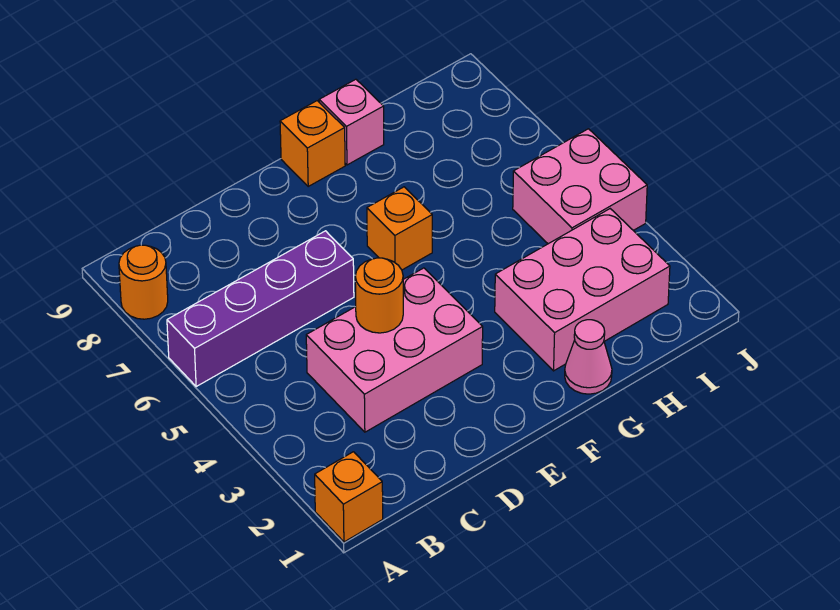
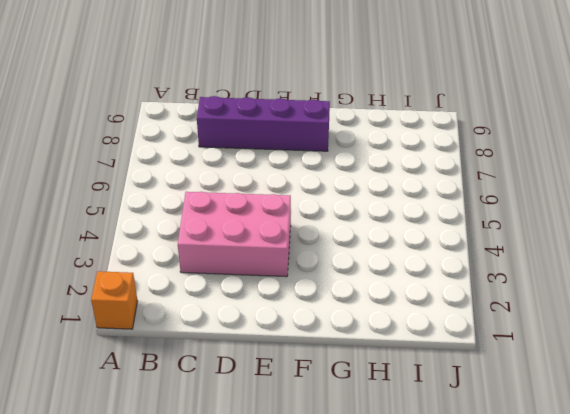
purple 1x4 brick [197,96,330,151] -> purple 1x4 brick moved to [167,231,354,386]
none -> orange 1x1 round brick [119,245,168,319]
none -> orange 1x1 brick [367,187,432,270]

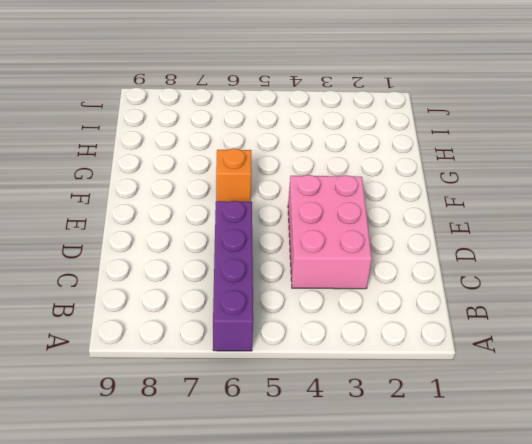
none -> orange 1x1 brick [315,452,383,542]
none -> orange 1x1 round brick [119,245,168,319]

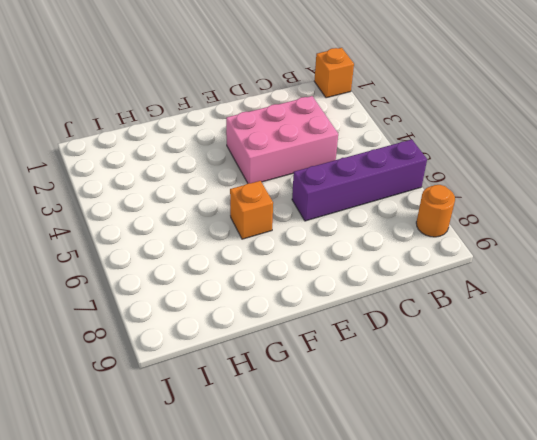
none -> orange 1x1 brick [280,101,345,186]
none -> pink 1x1 cone [565,320,612,394]

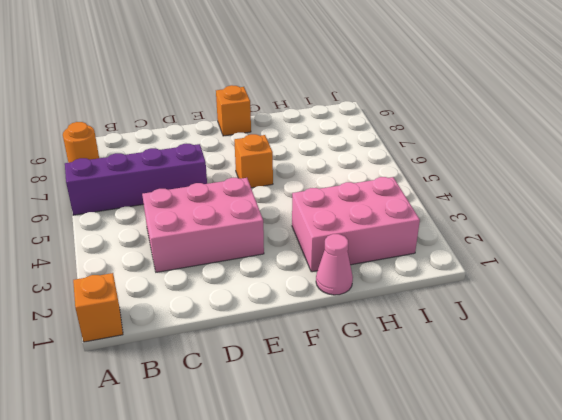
none -> pink 1x1 brick [319,79,384,165]
none -> pink 2x2 brick [513,129,647,244]

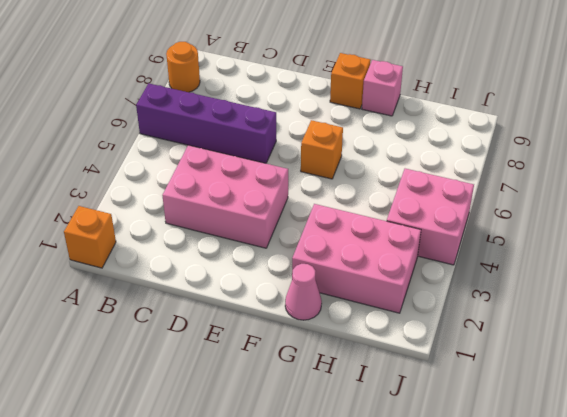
none -> orange 1x1 round brick [355,258,403,333]

